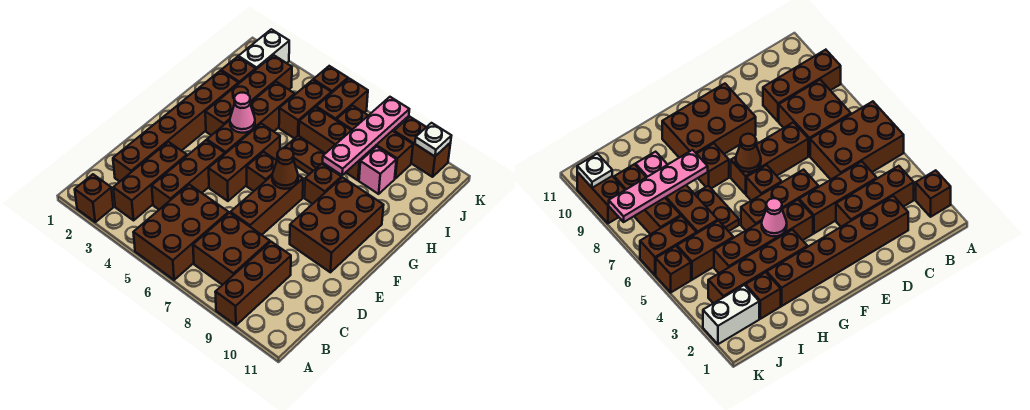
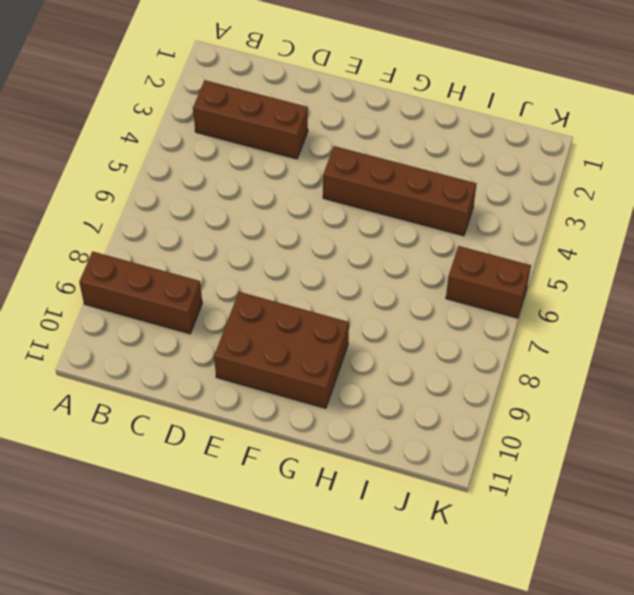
none -> brown 1x1 brick [75,174,113,222]
none -> brown 2x3 brick [133,185,229,280]
none -> brown 2x2 brick [193,213,270,285]

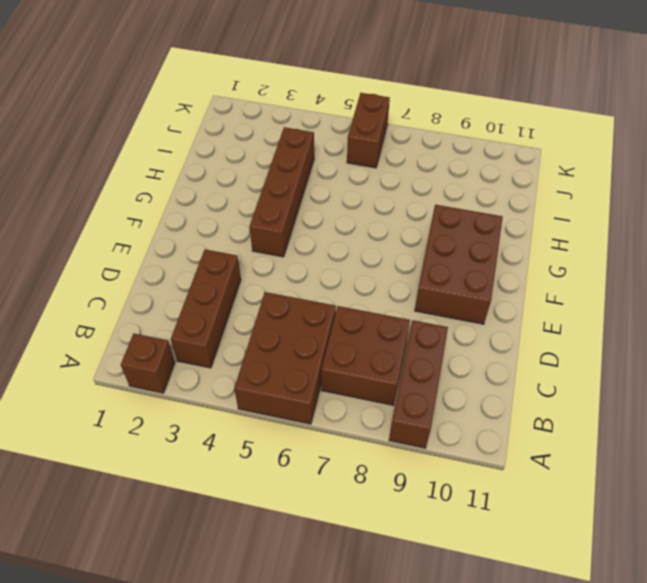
none -> brown 1x6 brick [113,71,239,182]
none -> brown 1x3 brick [152,140,225,210]
none -> brown 1x3 brick [230,175,303,235]

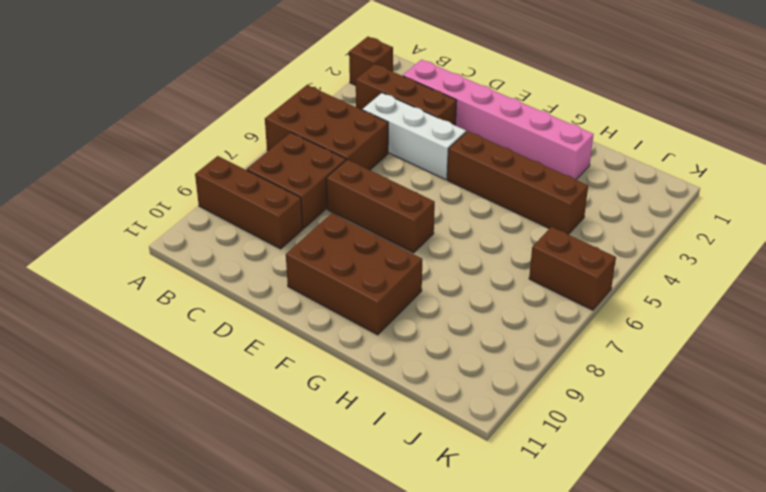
pink 1x6 brick [403,60,594,180] -> brown 1x6 brick [113,71,239,182]
white 1x3 brick [363,93,466,180] -> brown 1x3 brick [152,140,225,210]
none -> brown 1x3 brick [209,124,280,201]
none -> brown 1x1 brick [247,152,277,191]
none -> brown 1x4 brick [205,55,292,135]

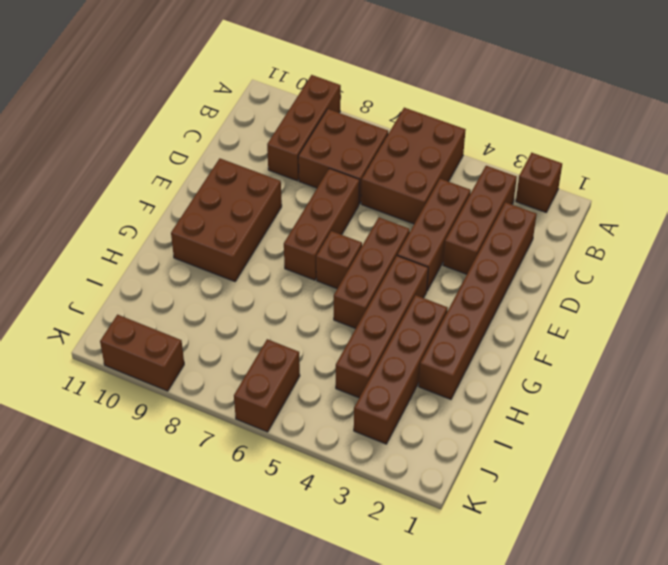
none -> brown 1x1 brick [304,164,341,204]
none -> brown 1x2 plate [284,136,334,174]
none -> brown 1x1 brick [221,57,256,83]

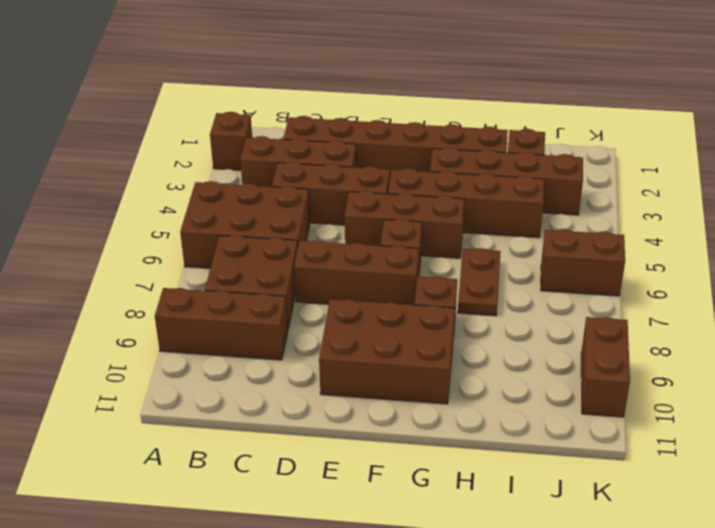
none -> brown 1x2 brick [279,80,331,139]
none -> brown 1x3 brick [299,107,376,180]
none -> pink 1x1 brick [359,147,396,194]

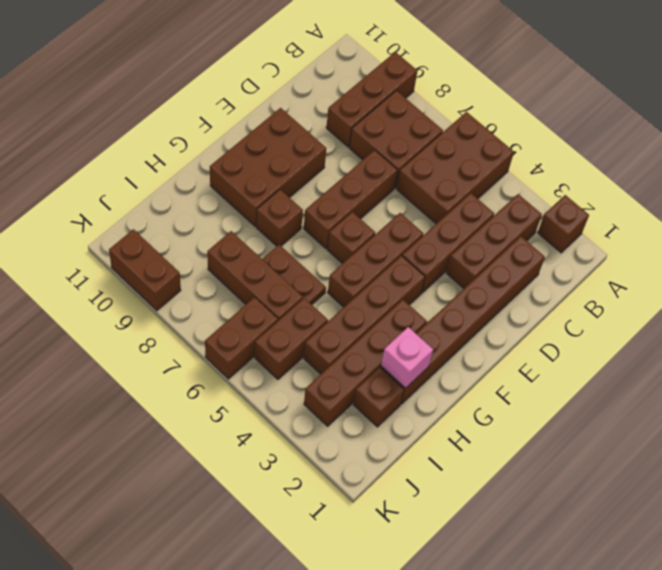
pink 1x1 brick [381,327,433,388] -> pink 1x1 brick moved to [359,147,396,194]
none -> white 1x2 brick [238,29,289,69]
none -> brown 1x3 brick [336,106,413,178]
none -> brown 1x1 brick [313,66,348,93]

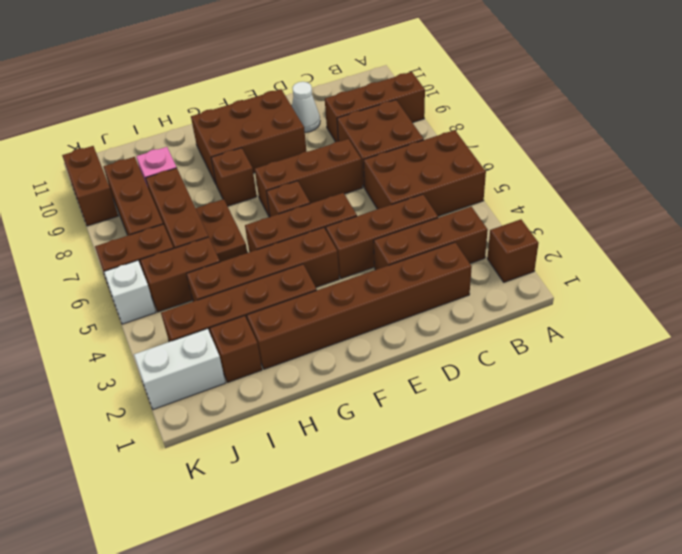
white 1x1 cone [292,82,320,132] -> none
white 1x1 brick [104,260,156,324] -> brown 1x1 brick [313,66,348,93]
none -> brown 1x1 cone [272,148,298,189]
none -> pink 1x1 cone [230,93,255,133]
none -> pink 1x4 plate [323,97,409,175]

